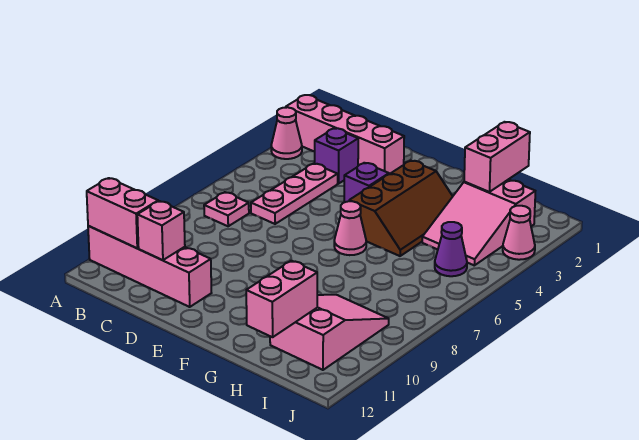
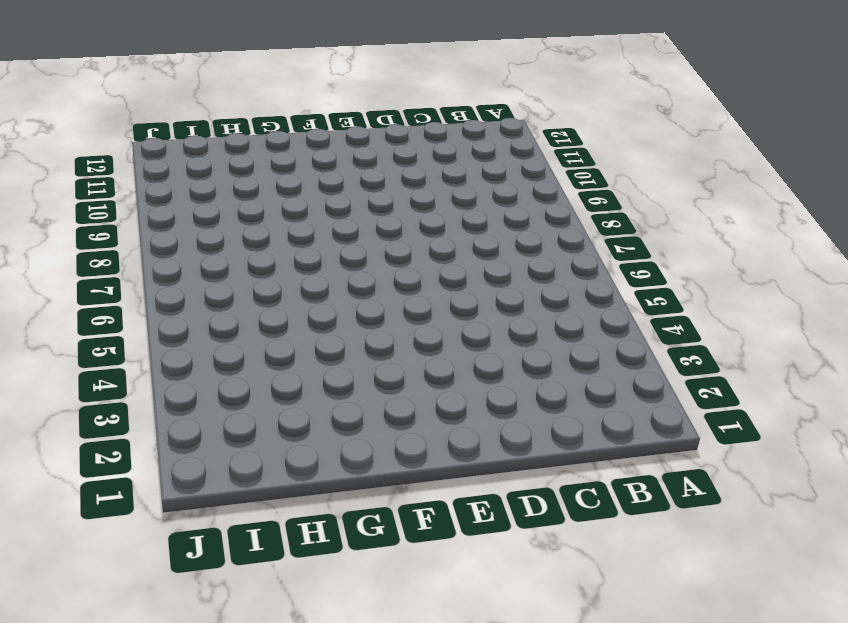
none -> pink 1x4 brick [286,95,404,174]
none -> pink 1x1 cone [271,107,302,159]
none -> pink 1x4 brick [88,226,211,307]

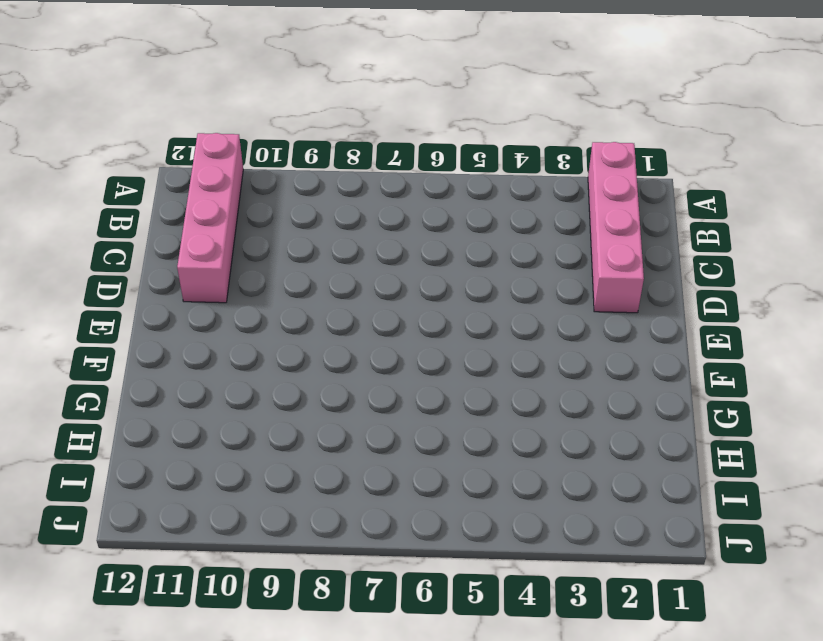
none -> pink 1x1 cone [271,107,302,159]
none -> pink 1x1 plate [204,192,249,226]
none -> purple 1x1 brick [315,128,358,184]

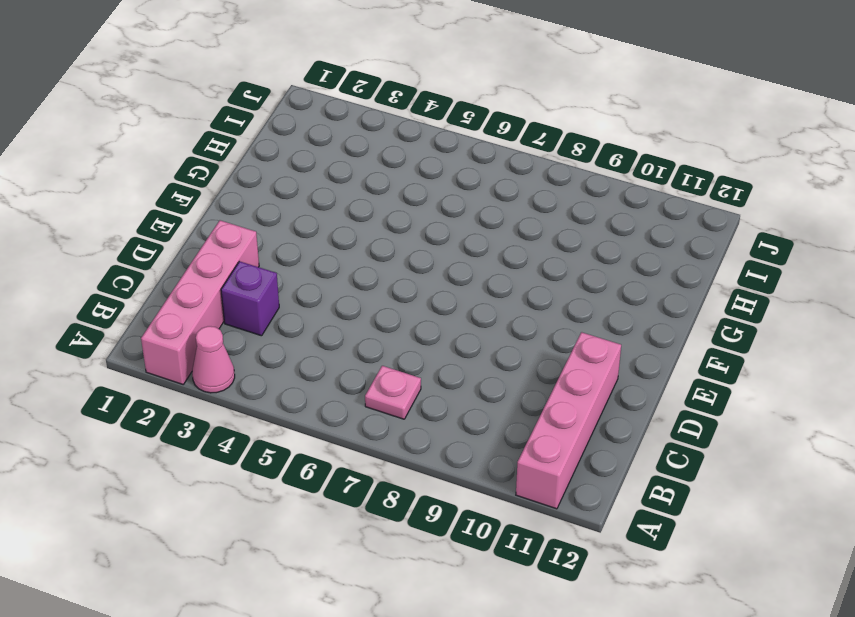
none -> pink 1x3 plate [251,164,338,224]
none -> purple 1x1 brick [344,163,389,202]
none -> brown 2x3 slope [349,161,453,256]

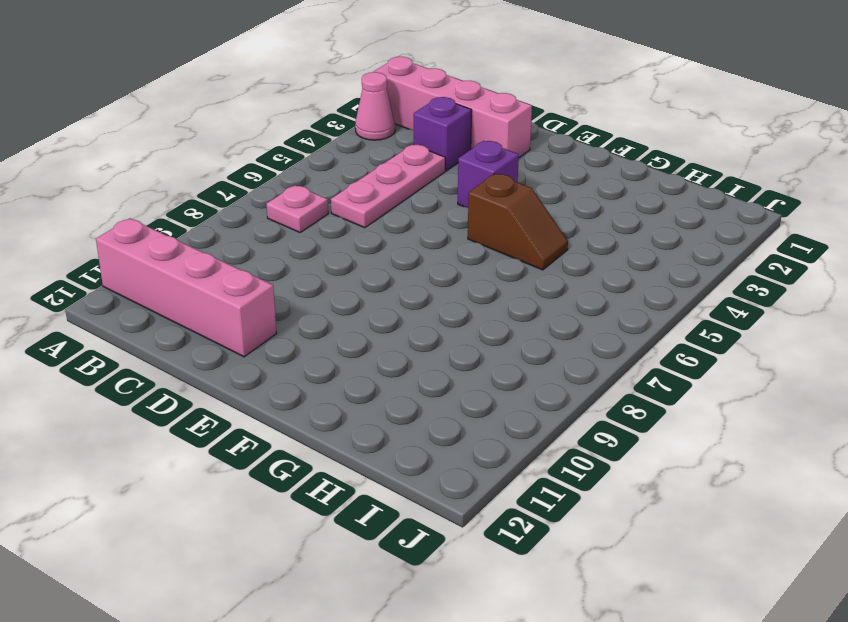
brown 1x2 slope [468,174,568,270] -> brown 2x3 slope [349,161,453,256]
none -> pink 1x1 cone [334,201,366,255]
none -> pink 2x3 slope [422,180,535,265]
none -> pink 2x3 slope [270,295,389,370]

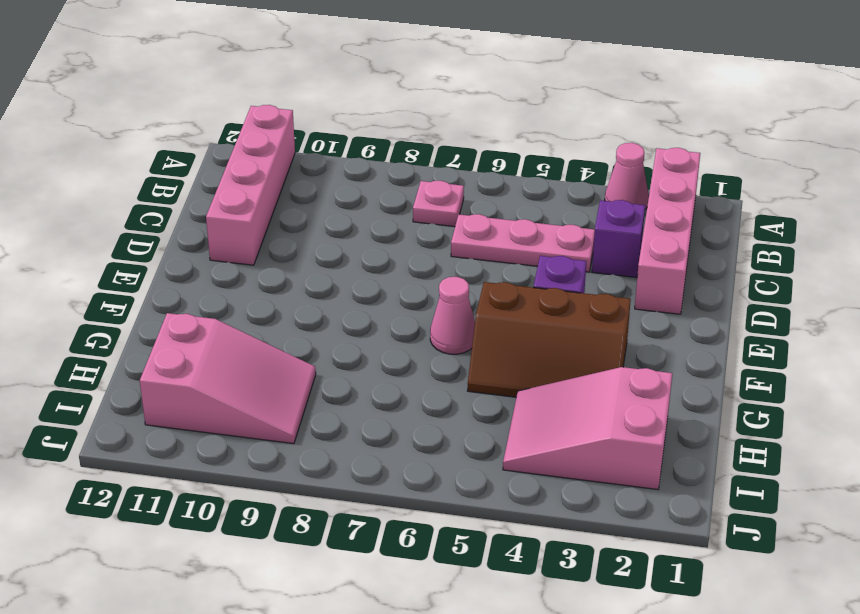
none -> purple 1x1 cone [435,222,467,276]
none -> pink 1x1 cone [503,206,535,260]
none -> pink 1x2 brick [87,178,158,248]

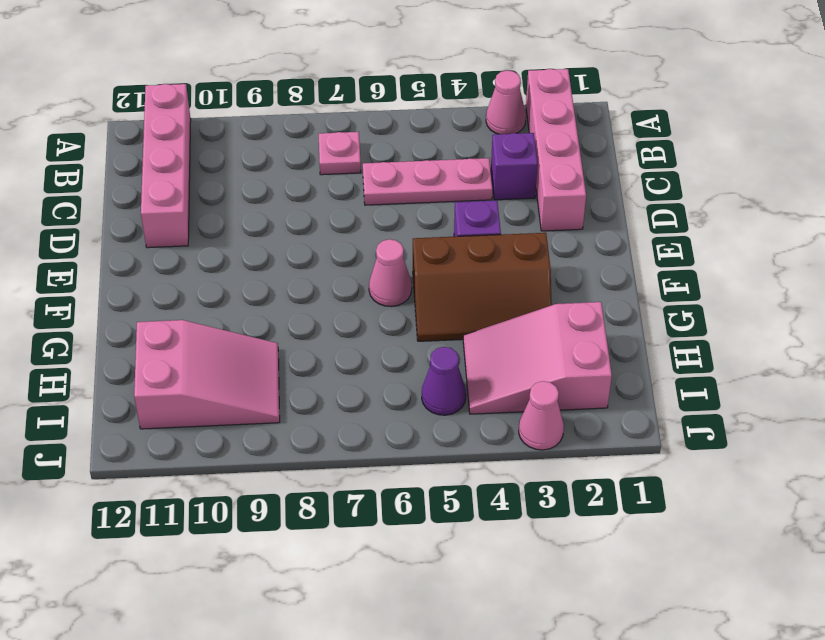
none -> pink 1x2 brick [87,178,158,248]
none -> pink 1x1 brick [137,201,185,260]
none -> pink 1x2 brick [464,122,530,192]

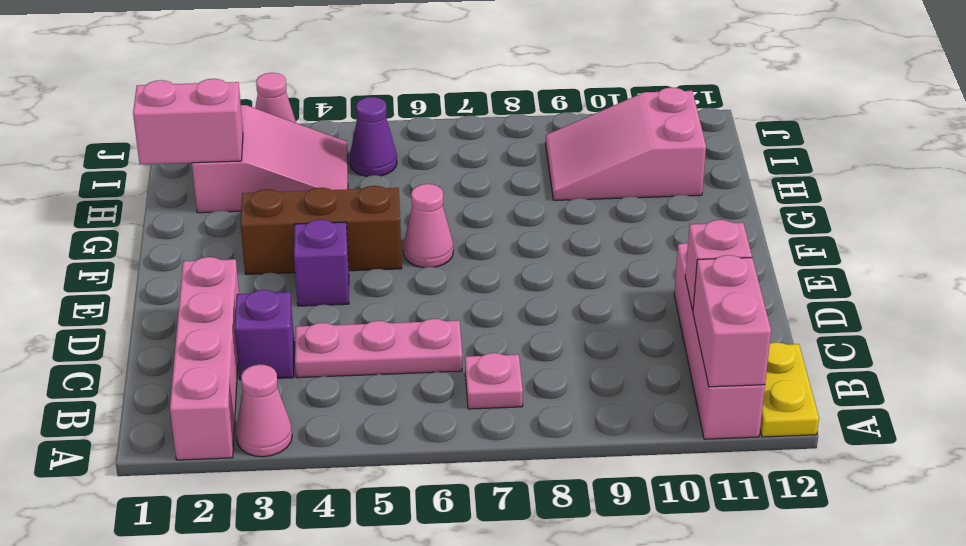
yellow 1x2 plate [760,342,819,437] -> none
none -> pink 1x2 brick [246,261,317,337]

